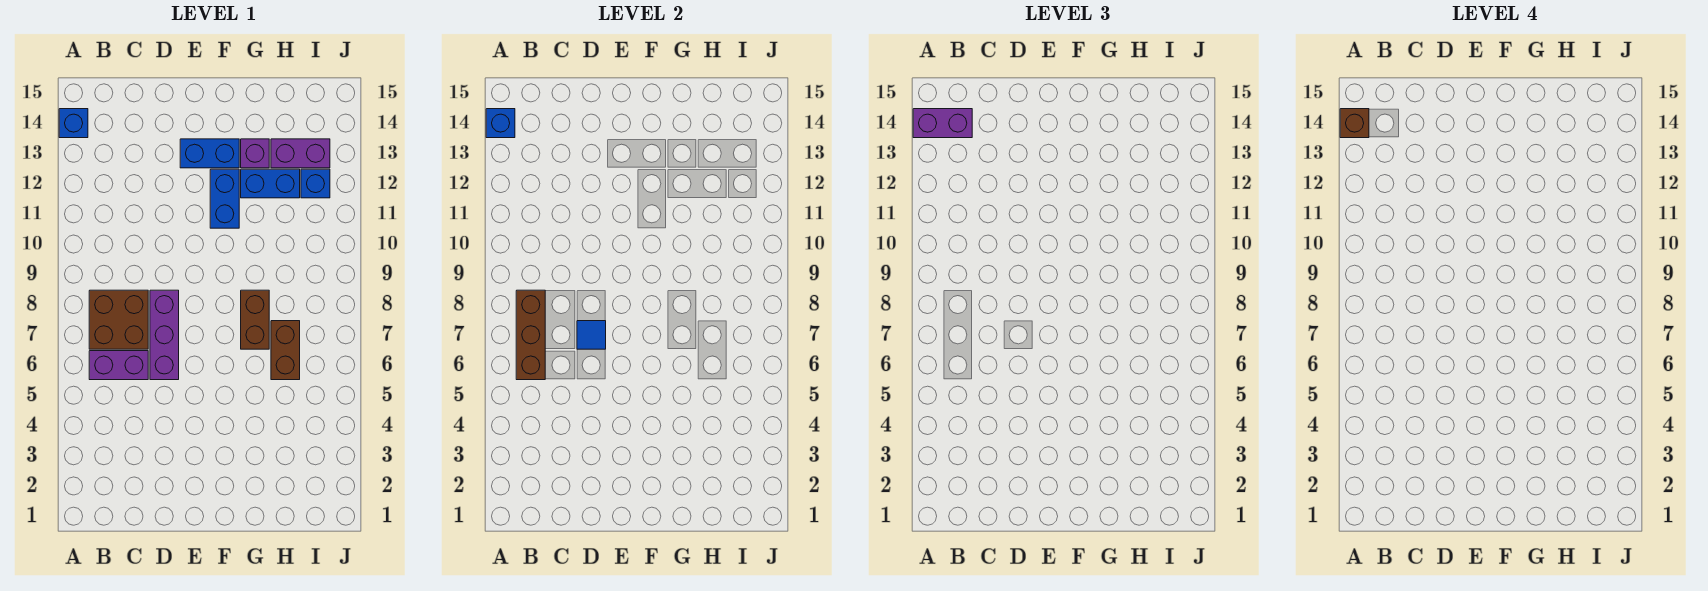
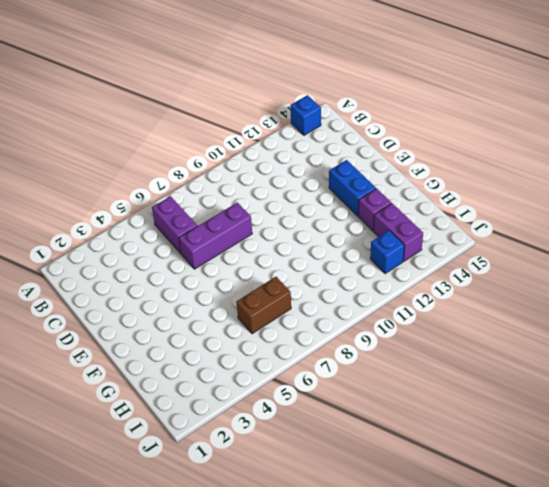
none -> brown 2x2 brick [89,290,148,349]
none -> blue 1x2 brick [210,169,239,228]
none -> brown 1x2 brick [241,290,269,349]

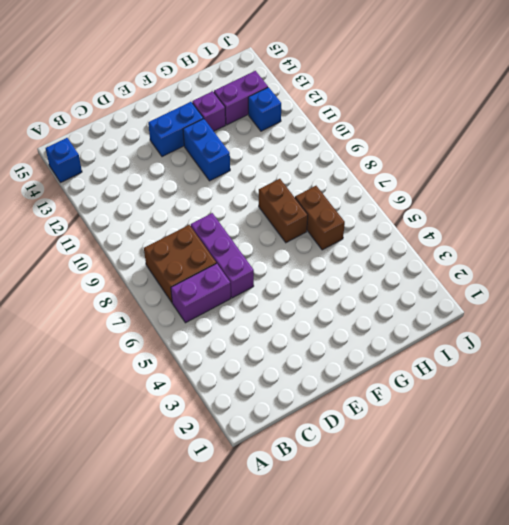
none -> blue 1x2 brick [241,169,300,198]
none -> blue 1x1 brick [486,109,515,138]
none -> brown 1x3 brick [516,290,545,380]

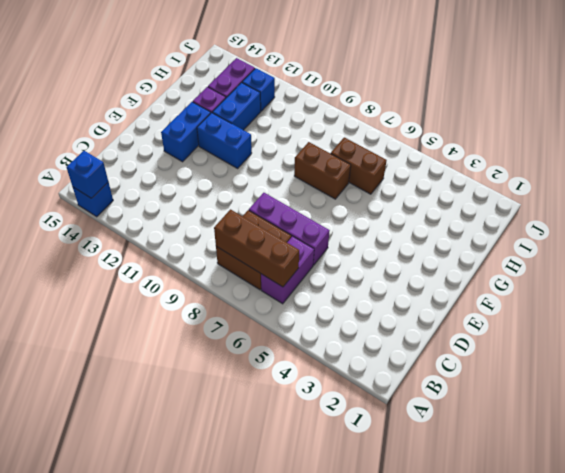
none -> blue 1x1 tile [577,321,606,349]
none -> purple 1x2 brick [913,109,972,138]
none -> brown 1x1 brick [1340,109,1369,138]

